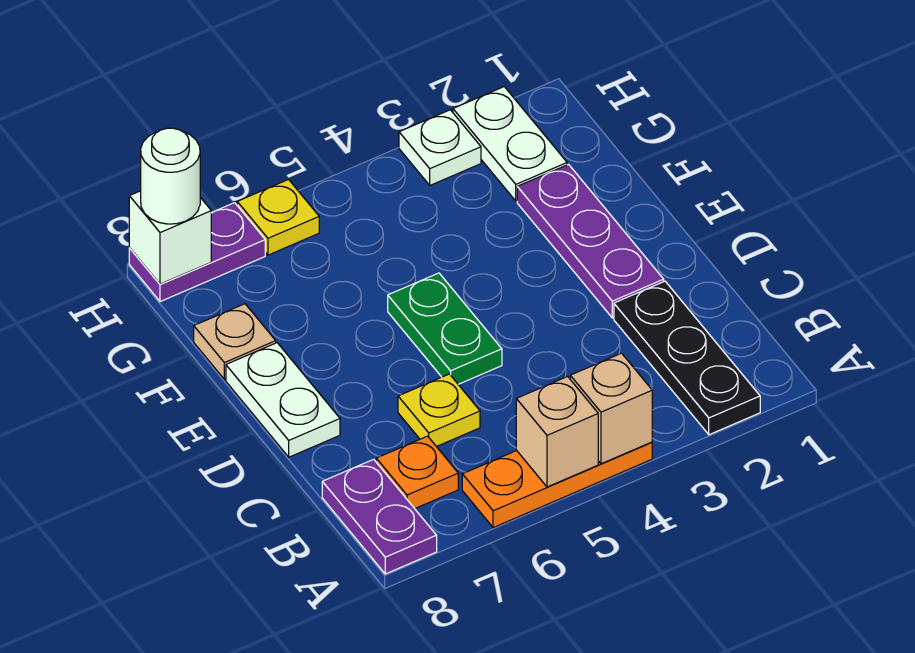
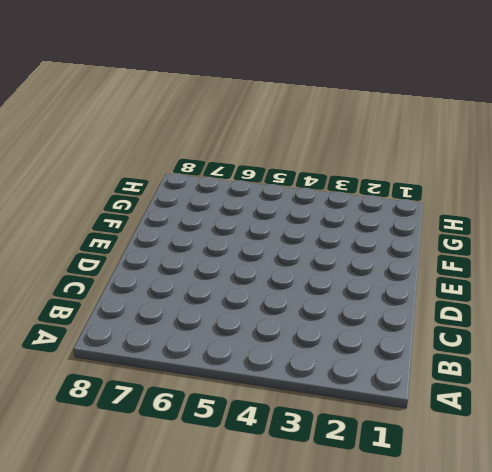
none -> black 1x3 plate [614,281,760,435]
none -> orange 1x3 plate [462,442,652,528]
none -> purple 1x2 plate [322,459,437,574]

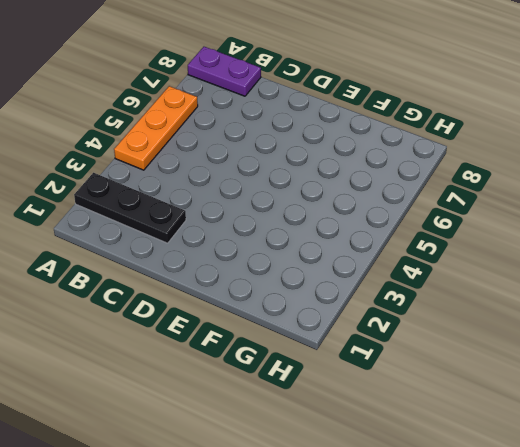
none -> orange 1x1 plate [376,436,458,509]
none -> yellow 1x1 plate [398,374,480,447]
none -> purple 1x3 plate [517,164,664,318]

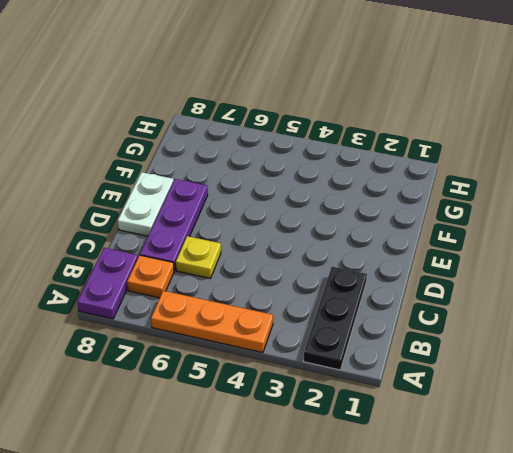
purple 1x3 plate [140,179,208,271] -> purple 1x3 plate moved to [517,164,664,318]
none -> green 1x2 plate [388,273,502,384]
none -> tan 1x1 plate [194,304,276,379]
none -> white 1x2 plate [453,87,567,201]

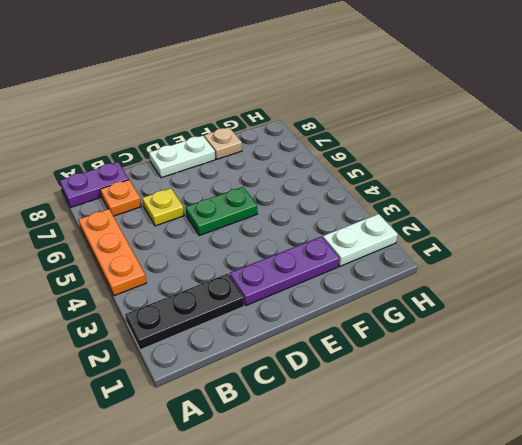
none -> white 1x1 plate [399,110,481,185]
none -> yellow 1x1 plate [237,180,319,255]
none -> purple 1x2 plate [129,203,265,302]

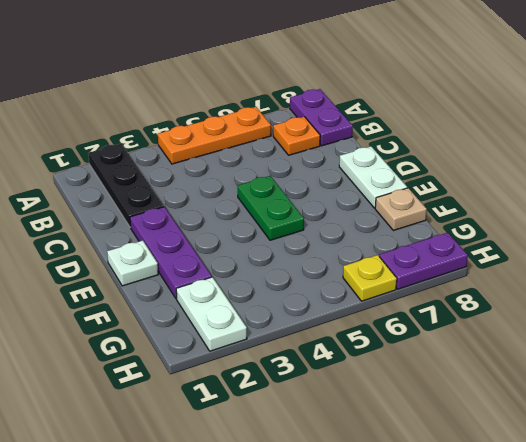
white 1x1 plate [107,240,158,286] -> white 1x1 plate moved to [399,110,481,185]
none -> yellow 1x1 plate [398,374,480,447]
none -> tan 1x1 brick [570,353,652,464]
none -> tan 1x1 brick [516,376,598,487]

